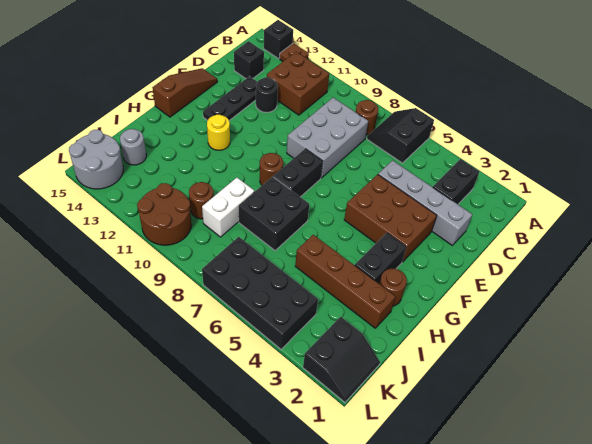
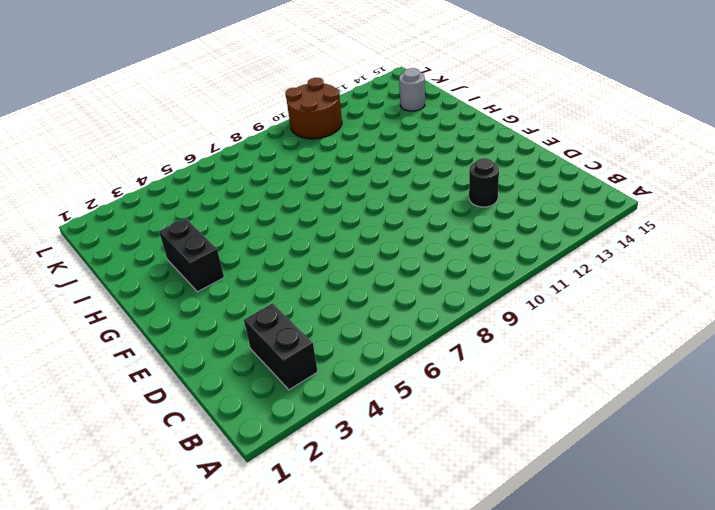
none -> black 2x2 slope [367,108,434,163]
none -> brown 1x1 plate [280,43,309,61]
none -> black 1x1 brick [264,20,293,59]

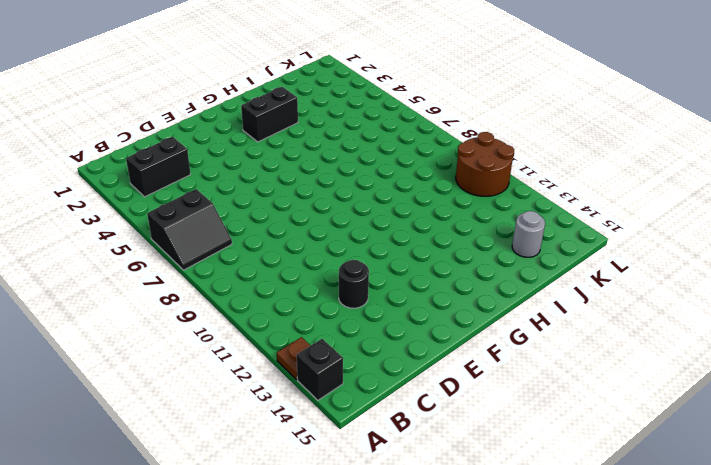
none -> brown 1x1 round brick [356,100,378,135]
none -> brown 2x2 brick [267,52,329,115]
none -> grey 2x3 brick [287,98,368,178]

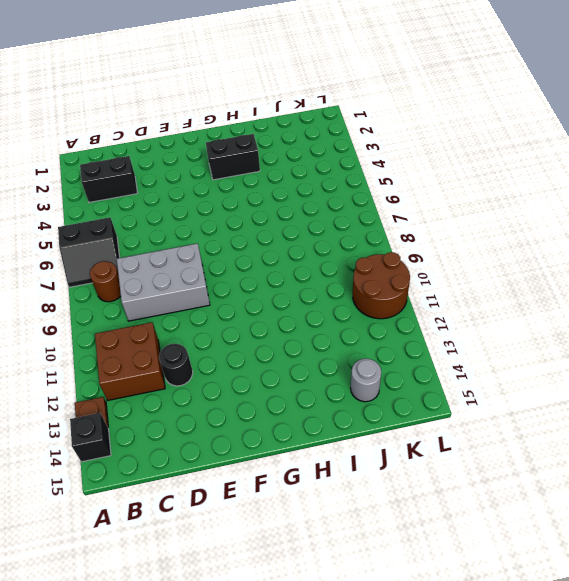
none -> black 1x1 brick [234,41,264,79]
none -> grey 1x4 brick [378,160,472,245]
none -> black 1x3 plate [203,76,257,121]

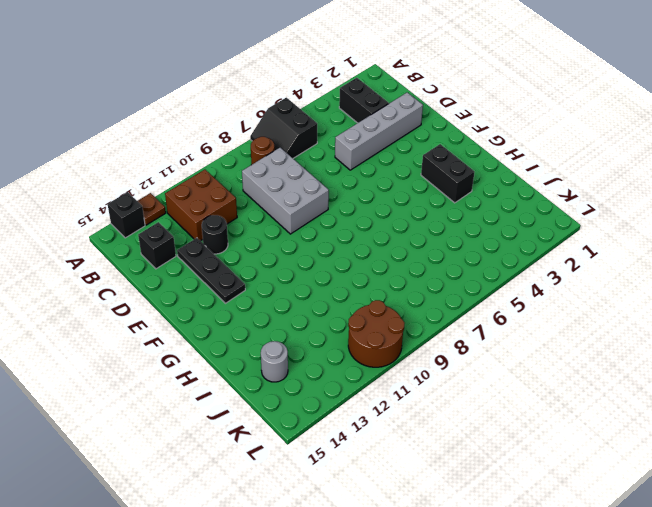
none -> brown 2x3 brick [344,174,437,262]
none -> brown 1x3 slope [152,68,217,117]
none -> black 1x2 brick [273,149,323,197]

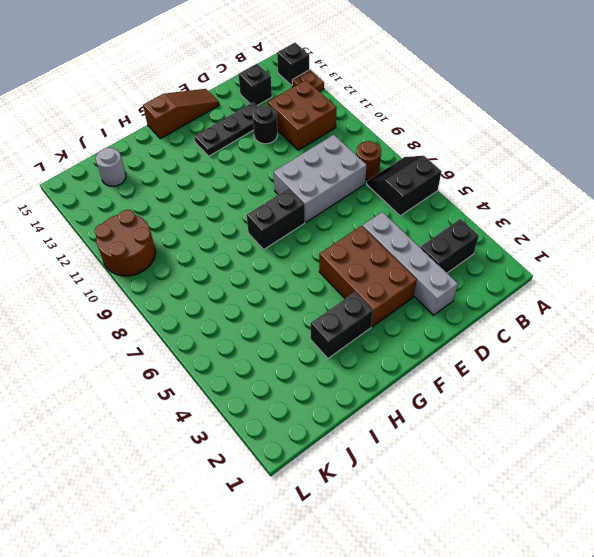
none -> brown 1x1 round brick [260,153,283,185]
none -> yellow 1x1 round brick [207,115,230,150]
none -> brown 1x1 round brick [380,269,407,306]

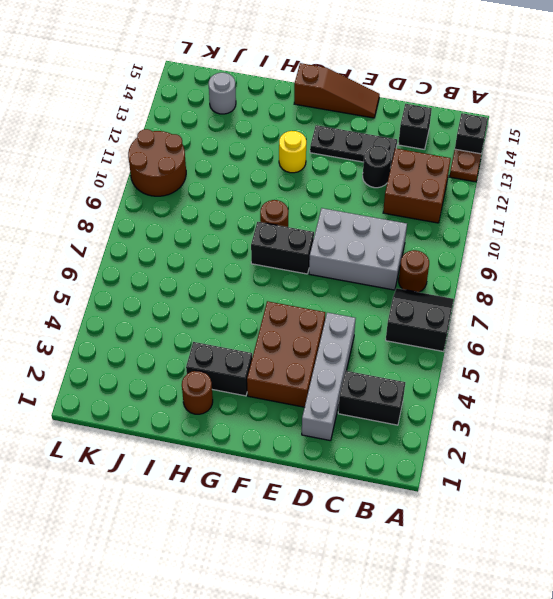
none -> black 2x2 brick [239,177,309,251]
none -> brown 1x4 brick [295,235,395,328]
none -> white 1x2 brick [202,178,254,237]

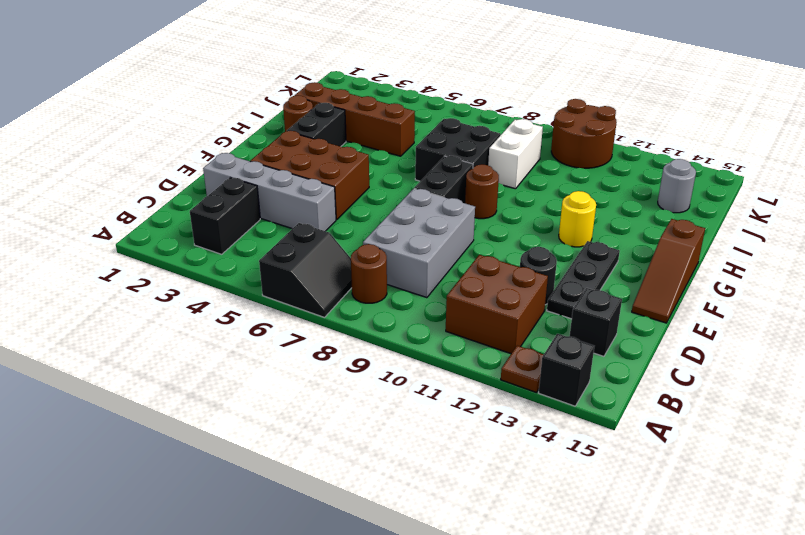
none -> brown 1x1 round brick [189,182,214,219]
none -> black 2x2 slope [303,317,380,402]
none -> black 2x4 brick [202,237,318,349]

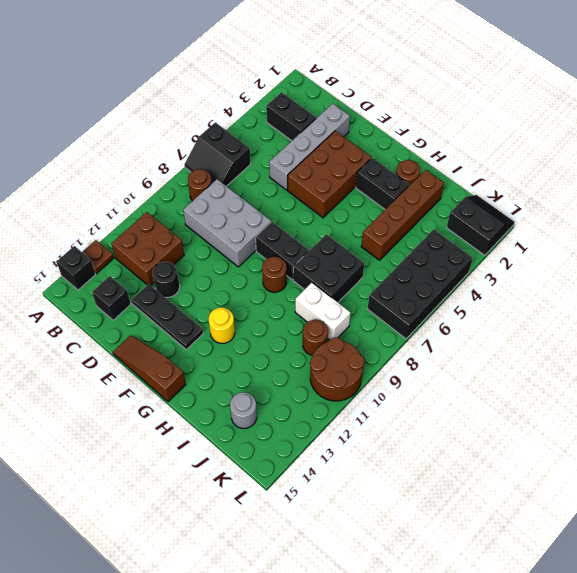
none -> grey 2x2 round brick [69,130,123,189]

